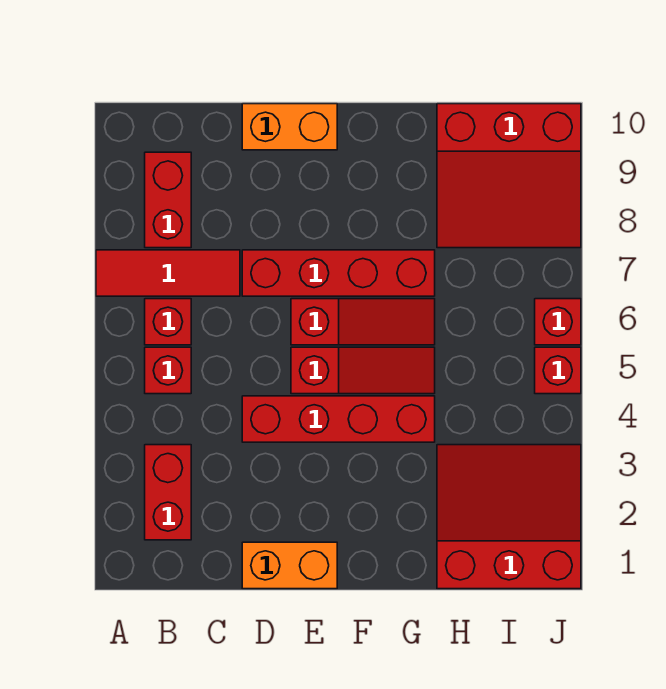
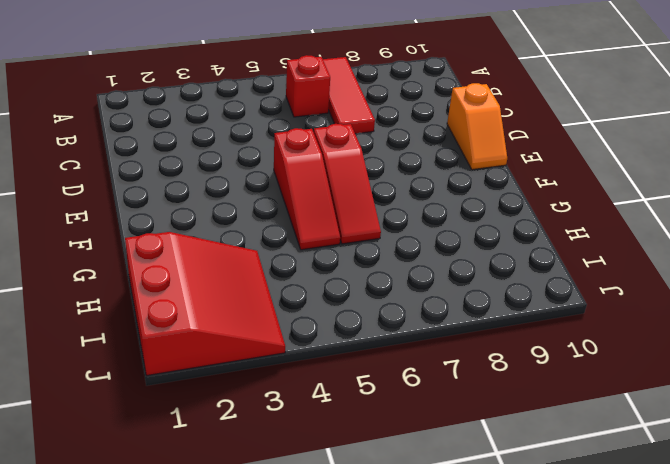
orange 1x2 slope [447,83,507,170] -> orange 1x2 brick [242,104,337,150]
none -> red 1x2 brick [145,445,191,540]
none -> red 1x1 brick [145,347,191,394]
none -> red 1x2 brick [145,152,191,248]

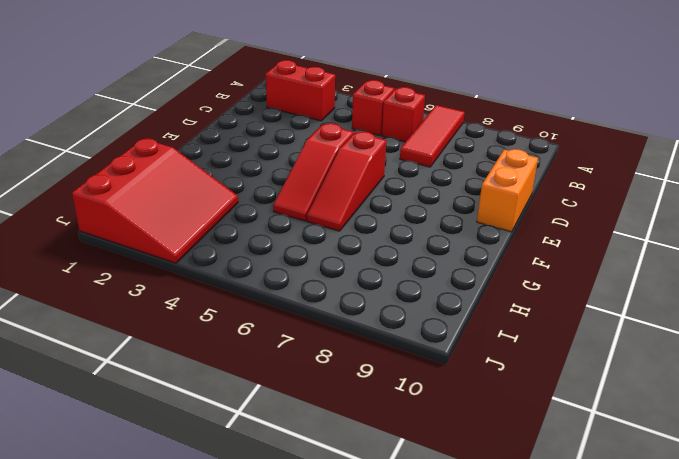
none -> red 1x2 brick [145,152,191,248]
none -> orange 1x2 brick [242,542,337,589]
none -> red 1x4 brick [242,396,435,442]

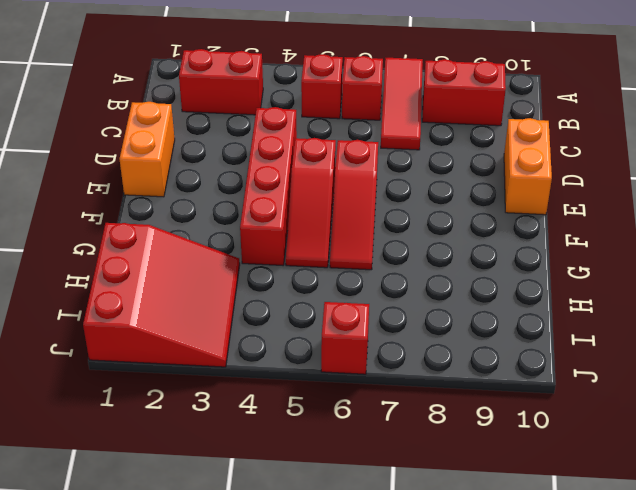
none -> red 1x4 brick [242,250,435,296]
none -> red 3x3 slope [437,104,581,248]
none -> red 1x1 brick [535,347,581,394]

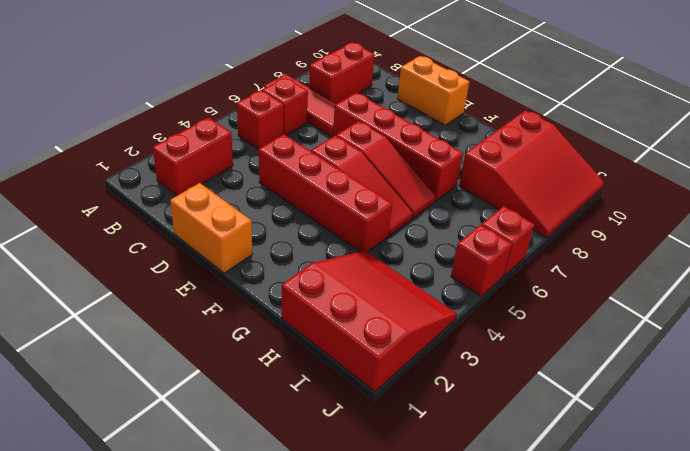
red 3x3 slope [459,110,604,238] -> red 3x3 slope turned to [437,104,581,248]

